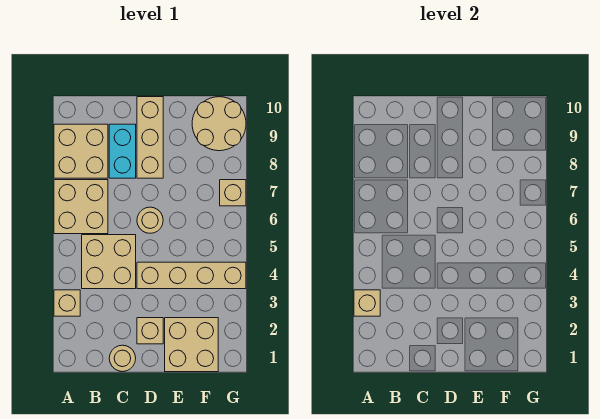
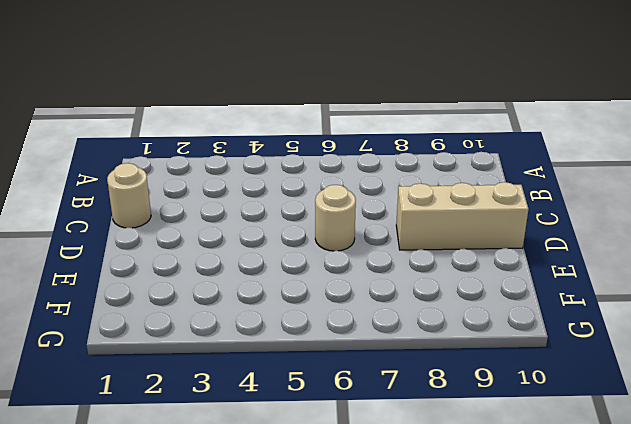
none -> tan 1x1 brick [54,290,80,316]
none -> tan 2x2 brick [54,180,108,234]
none -> tan 2x2 brick [54,124,108,178]

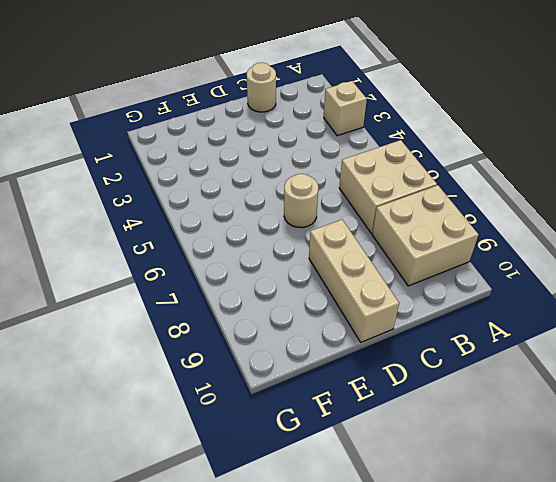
none -> tan 2x2 brick [82,235,136,289]
none -> cyan 1x2 brick [109,124,136,178]
none -> tan 1x1 brick [137,318,163,344]

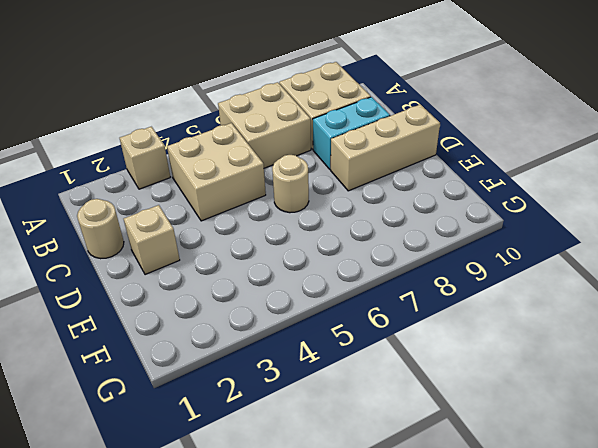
none -> tan 1x4 brick [137,262,246,289]
none -> tan 2x2 brick [165,318,218,372]
none -> tan 2x2 round brick [192,97,246,151]

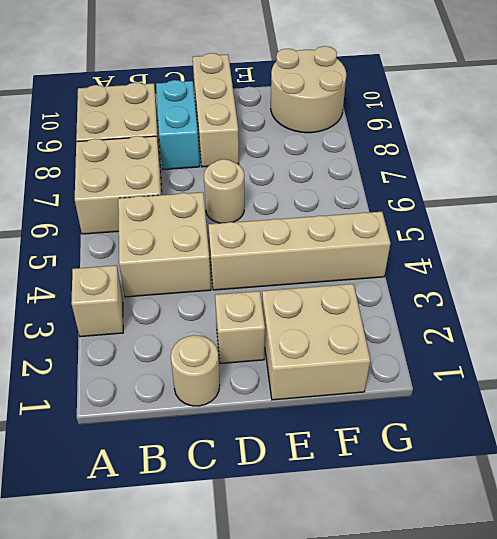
none -> tan 1x1 brick [220,180,246,206]
none -> tan 1x1 brick [354,290,380,316]

